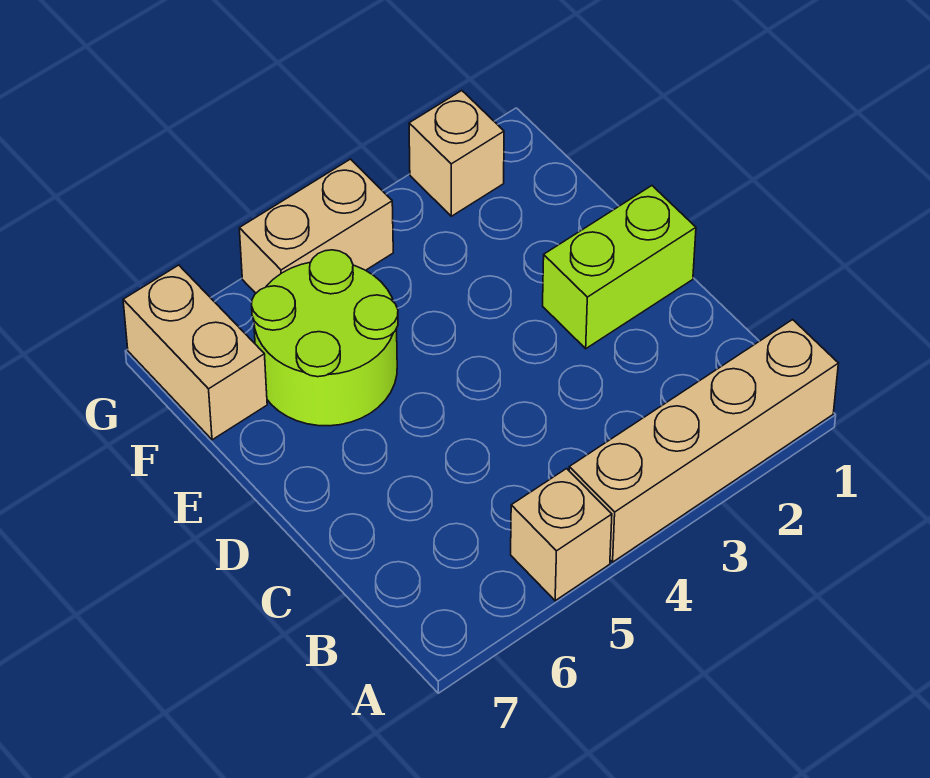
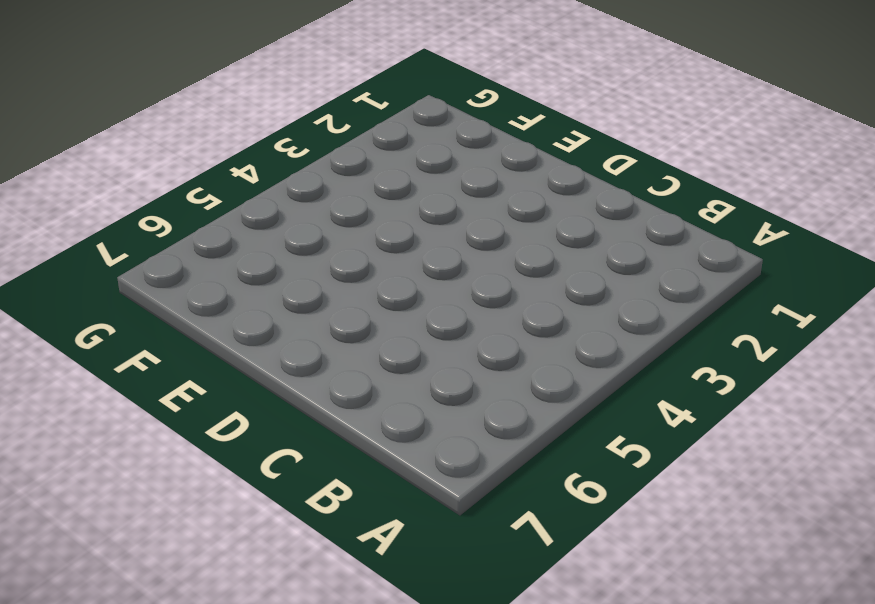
none -> tan 1x4 brick [569,320,838,562]
none -> tan 1x1 brick [511,469,612,601]

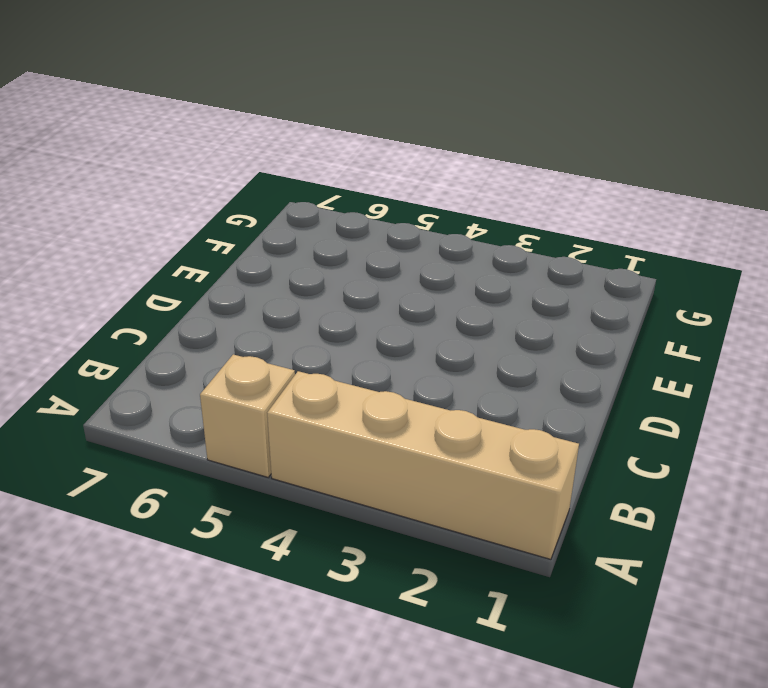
none -> lime 1x2 brick [543,186,696,349]
none -> lime 2x2 round brick [252,250,398,426]

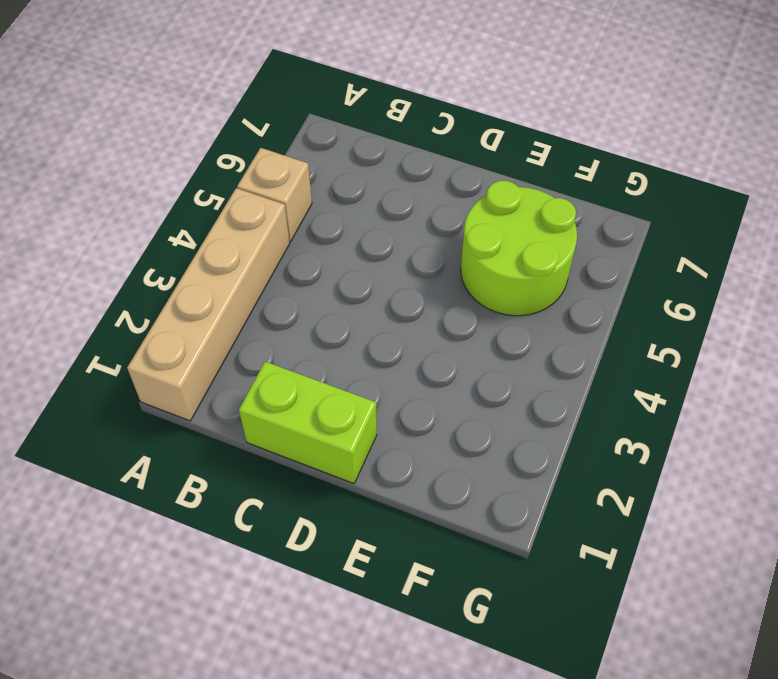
lime 1x2 brick [239,362,377,484] -> lime 1x2 brick turned to [543,186,696,349]
none -> tan 1x2 brick [123,265,267,440]
none -> tan 1x1 brick [409,91,504,216]

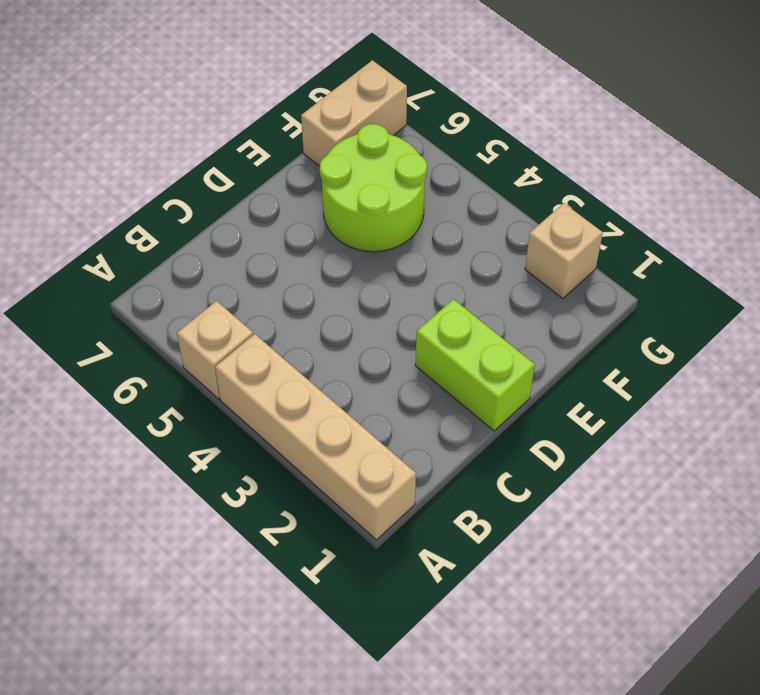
none -> tan 1x2 brick [239,159,393,293]

